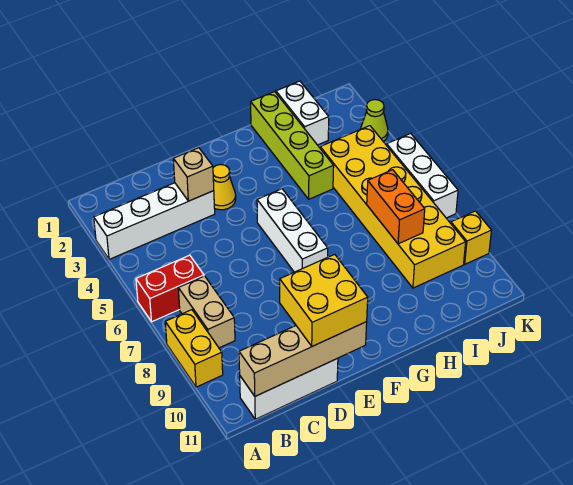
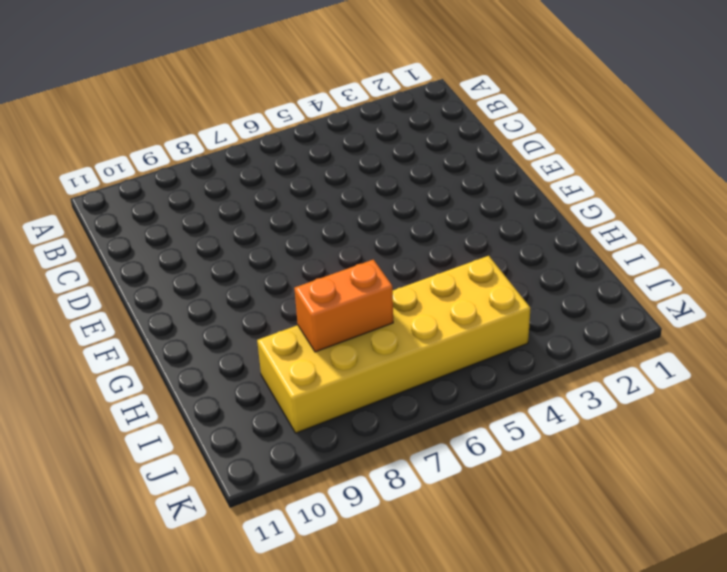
none -> white 1x4 brick [94,183,215,259]
none -> red 1x2 brick [136,255,204,322]
none -> yellow 1x2 brick [165,310,223,387]

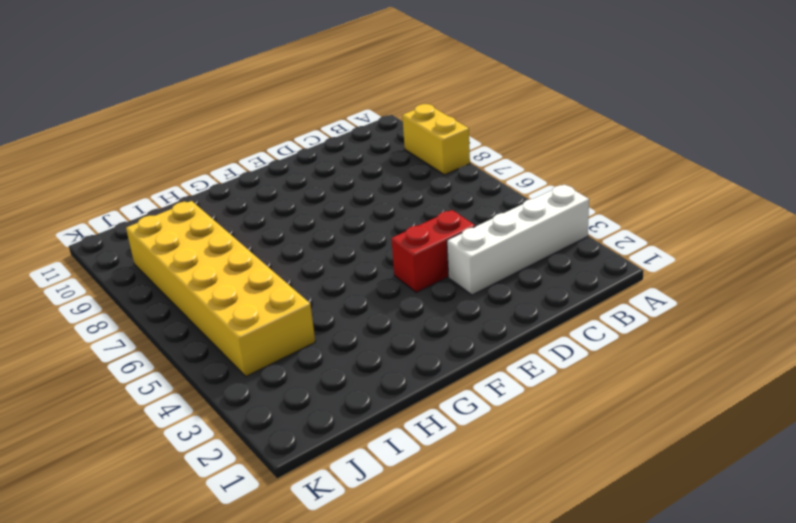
red 1x2 brick [391,210,475,292] -> red 1x2 brick moved to [136,255,204,322]
none -> tan 1x2 brick [178,276,235,348]
none -> white 1x3 brick [240,358,338,419]
none -> yellow 1x1 cone [213,165,236,210]

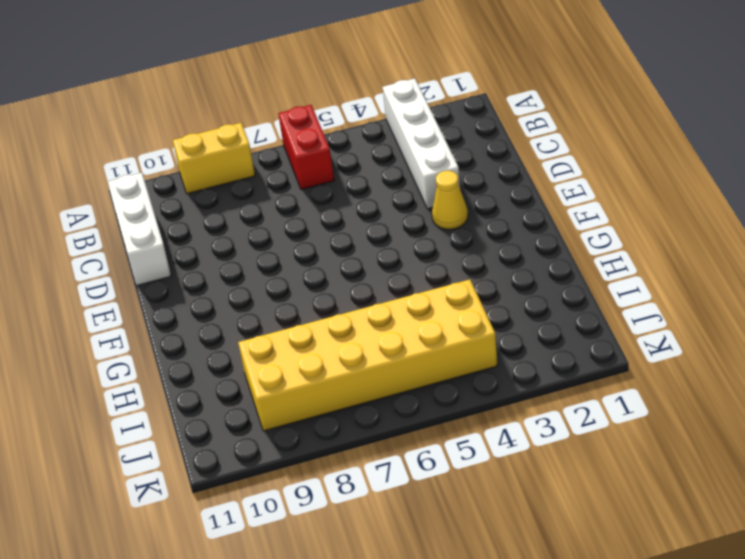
none -> tan 1x2 brick [178,276,235,348]
none -> white 1x3 brick [257,189,328,272]
none -> lime 1x4 brick [251,92,334,199]

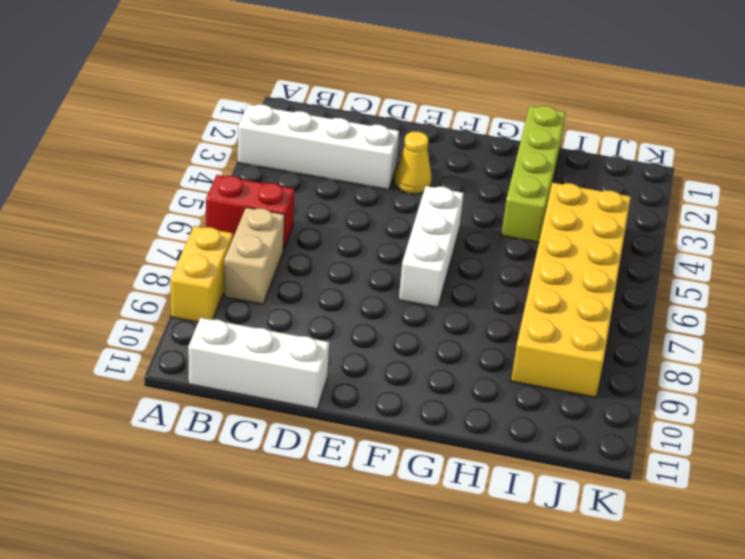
none -> white 1x2 brick [276,81,329,145]
none -> lime 1x1 cone [361,100,388,141]
none -> white 1x3 brick [387,134,458,218]

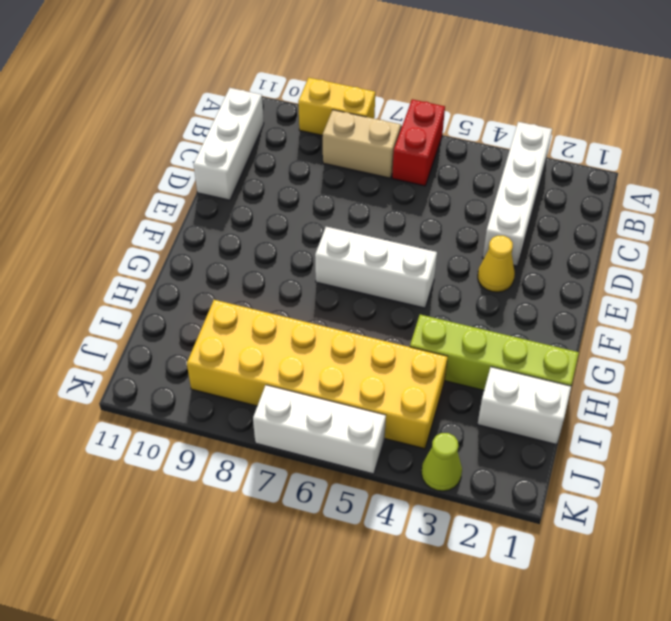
none -> yellow 1x1 brick [451,211,492,264]
none -> tan 1x4 brick [239,322,367,396]
none -> tan 1x1 brick [173,148,214,201]

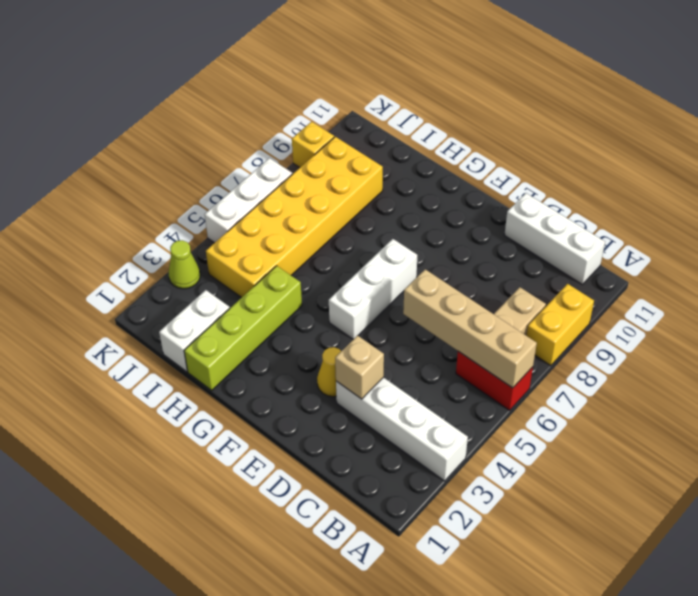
tan 1x4 brick [403,269,537,388] -> tan 1x4 brick moved to [239,322,367,396]
none -> orange 1x2 brick [367,170,425,244]
none -> yellow 2x2 brick [280,254,368,346]

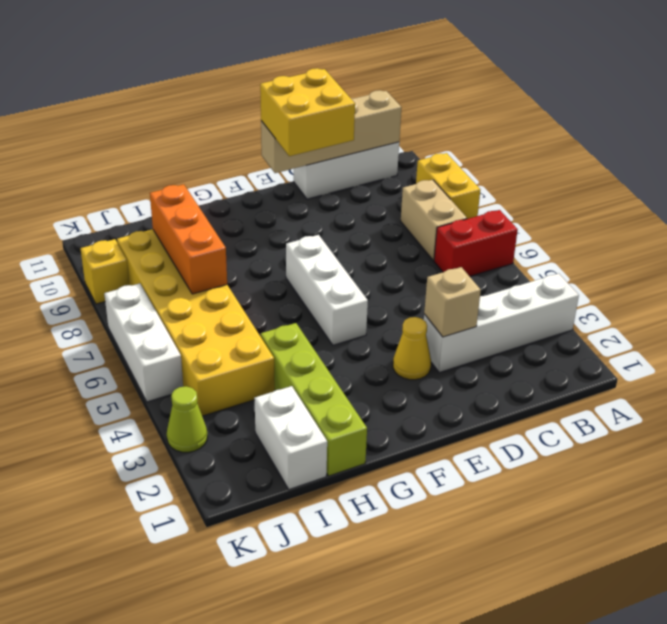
orange 1x3 brick [150,184,227,294] -> orange 1x2 brick [367,170,425,244]

